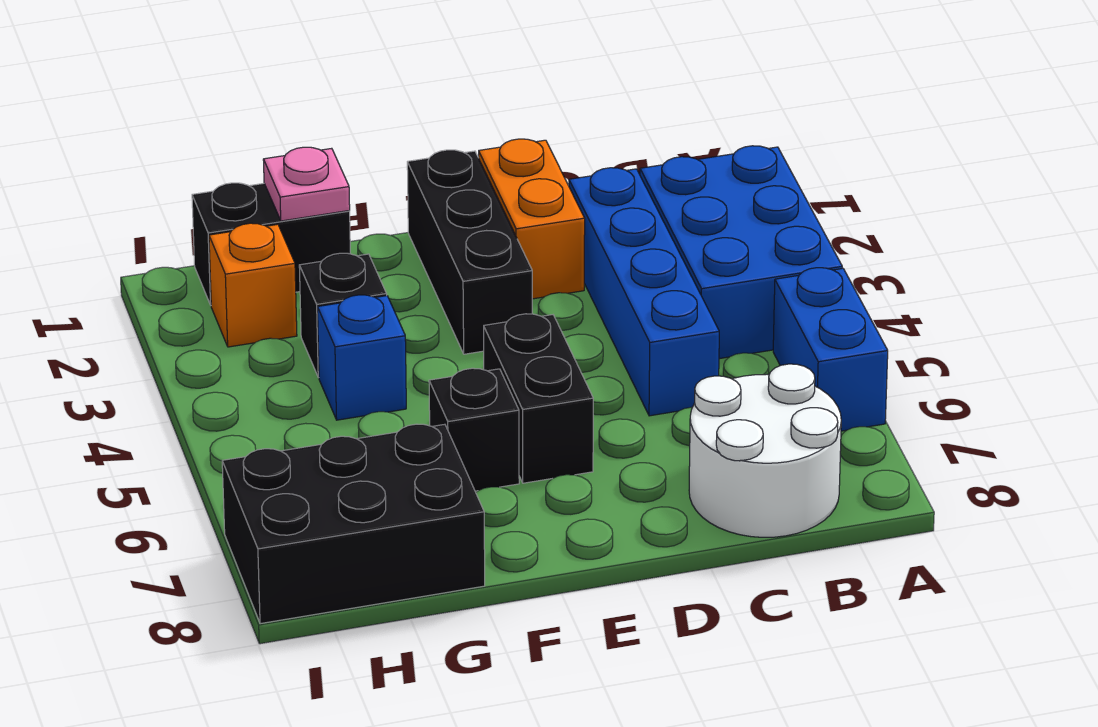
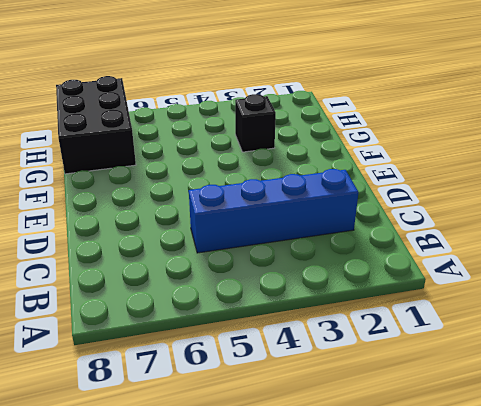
none -> blue 2x3 brick [640,146,842,359]
none -> blue 1x2 brick [773,268,888,431]
none -> white 2x2 round brick [689,364,841,537]

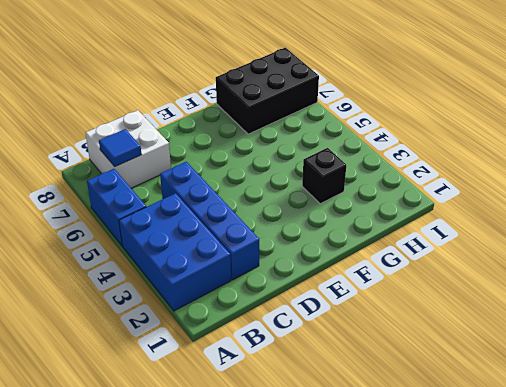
white 2x2 brick [85,110,171,188] -> white 2x2 round brick [689,364,841,537]
blue 1x1 tile [99,129,141,167] -> none
none -> orange 1x2 brick [479,139,585,299]
none -> black 1x3 brick [407,150,532,354]
none -> black 1x2 brick [484,314,593,483]

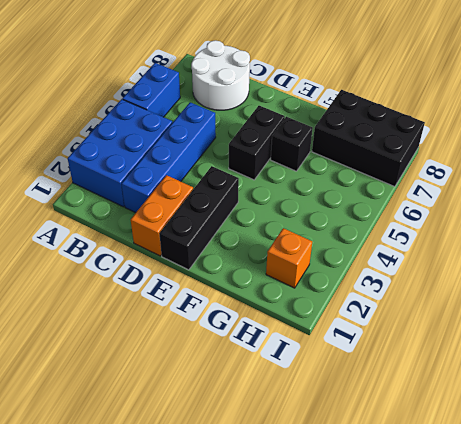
none -> black 1x2 brick [192,183,350,305]
none -> black 1x1 brick [299,253,387,378]
none -> blue 1x1 brick [318,295,406,420]

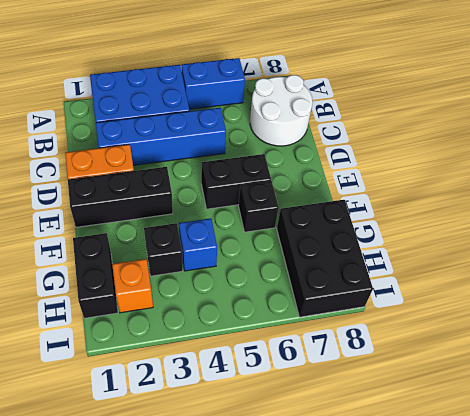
none -> pink 1x1 plate [263,147,350,221]

